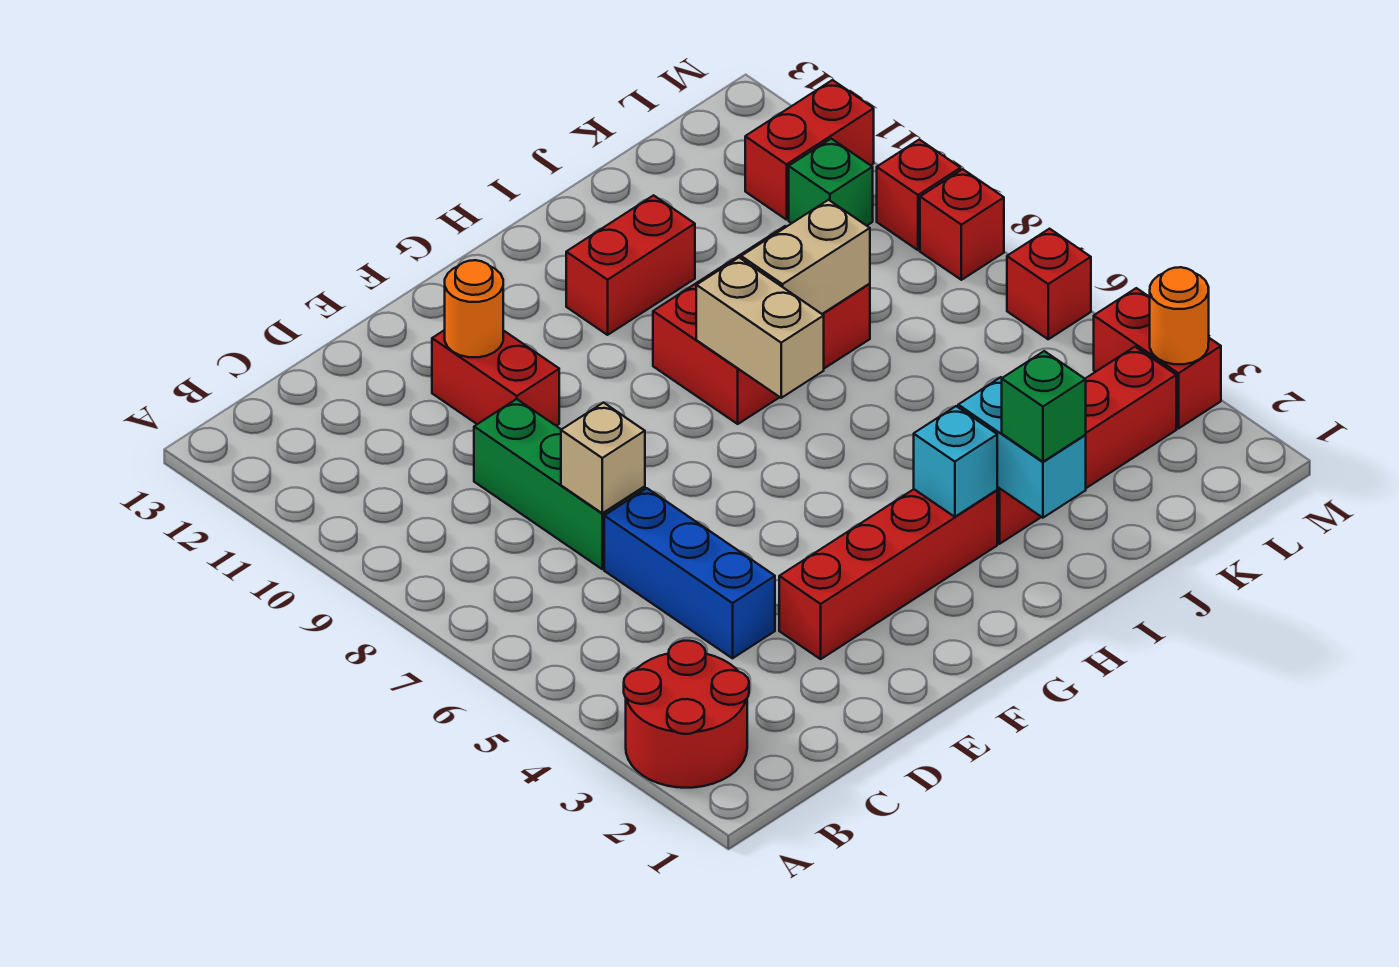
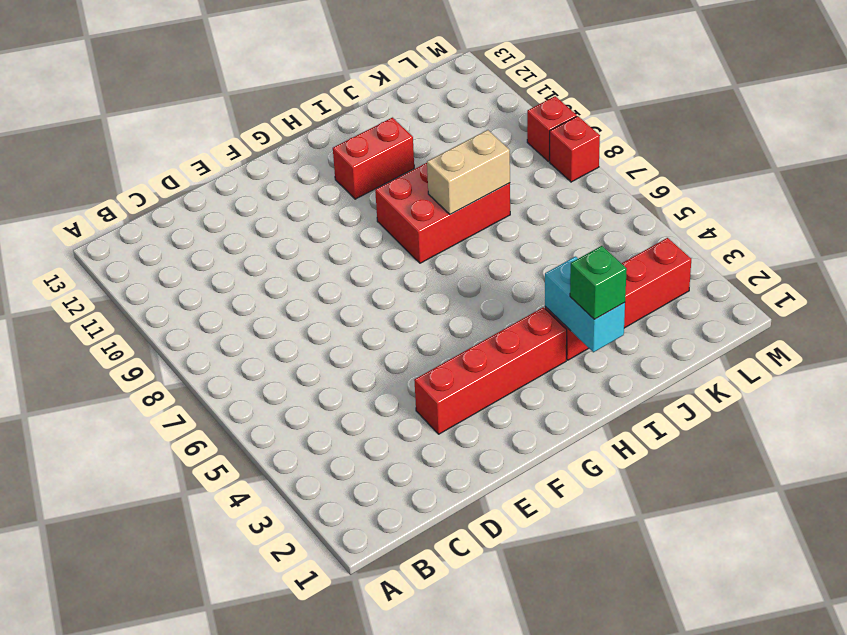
none -> red 2x2 round brick [624,641,749,788]
none -> blue 1x3 brick [604,488,775,658]
none -> green 1x3 brick [474,399,645,569]

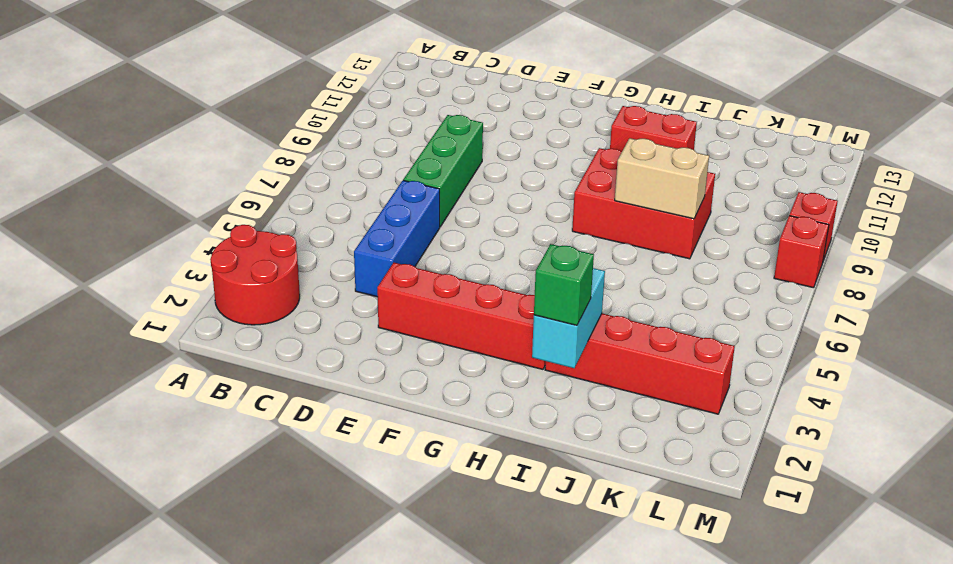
none -> red 1x2 brick [432,330,559,426]
none -> green 1x1 brick [789,139,873,226]
none -> red 1x2 brick [745,80,874,220]

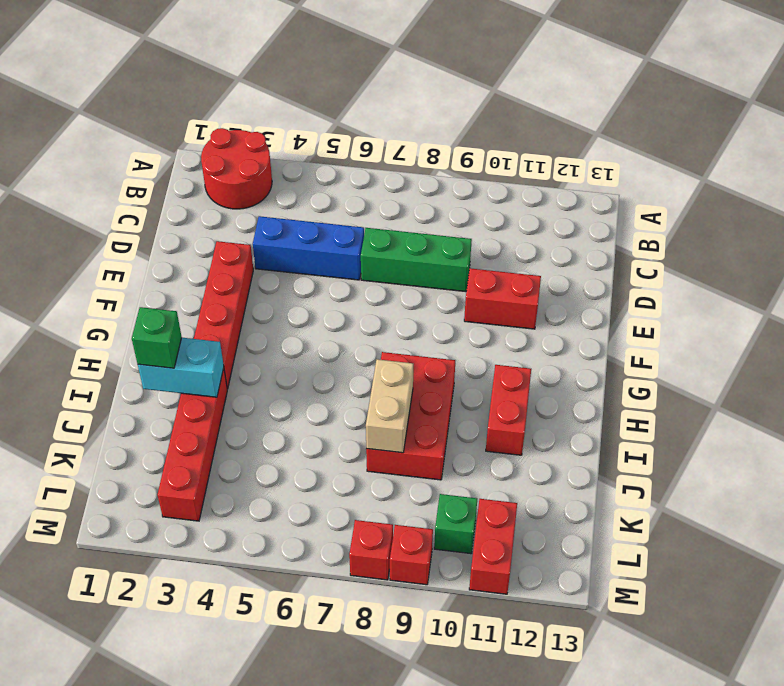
none -> red 1x2 brick [1094,288,1221,429]
none -> red 1x1 brick [1007,229,1091,339]
none -> tan 1x1 brick [561,403,645,513]

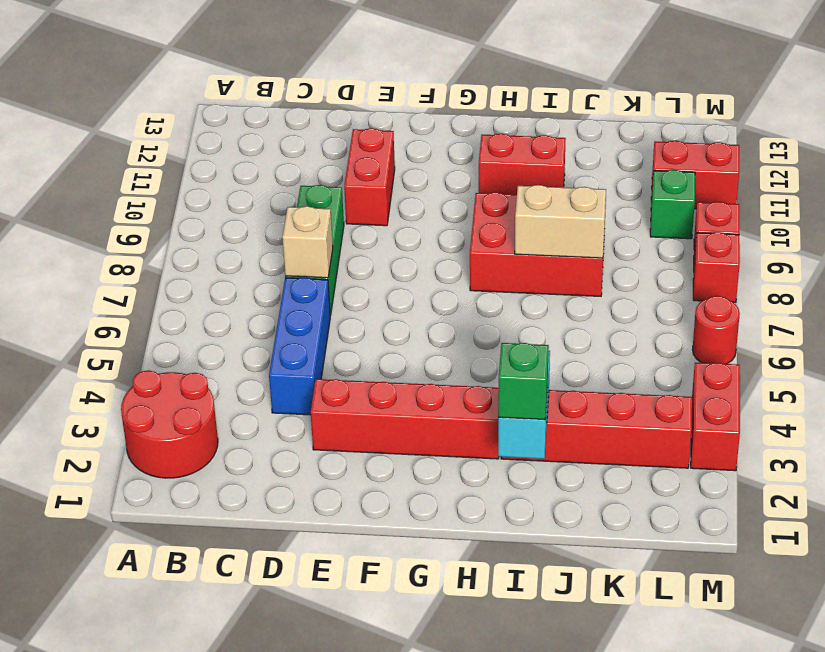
red 1x1 round brick [693,296,740,364] -> red 1x1 brick [1007,229,1091,339]
none -> orange 1x1 round brick [445,260,503,357]
none -> cyan 1x1 brick [914,406,997,517]
none -> tan 1x2 brick [696,258,824,398]

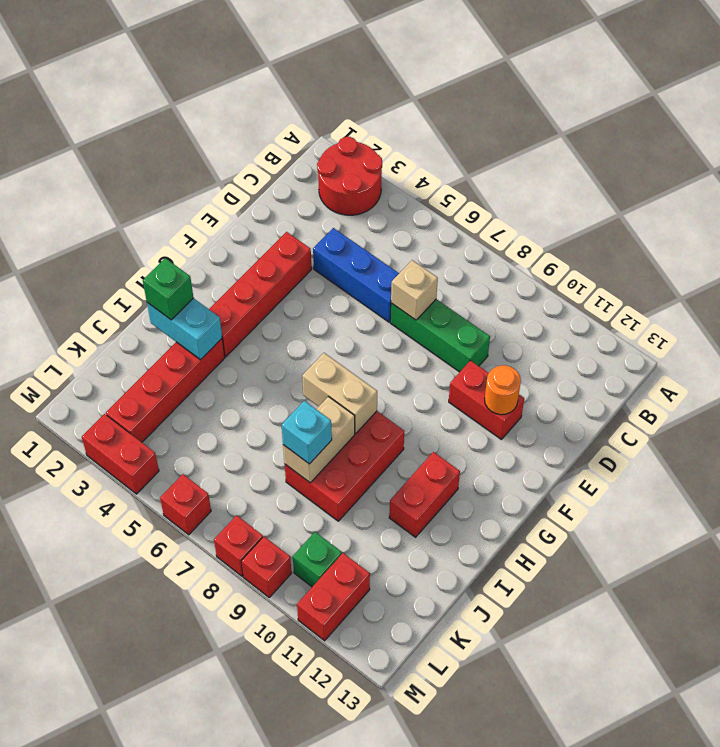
cyan 1x1 brick [281,401,332,464] -> cyan 1x1 brick moved to [914,406,997,517]
none -> orange 1x1 round brick [1150,267,1209,364]

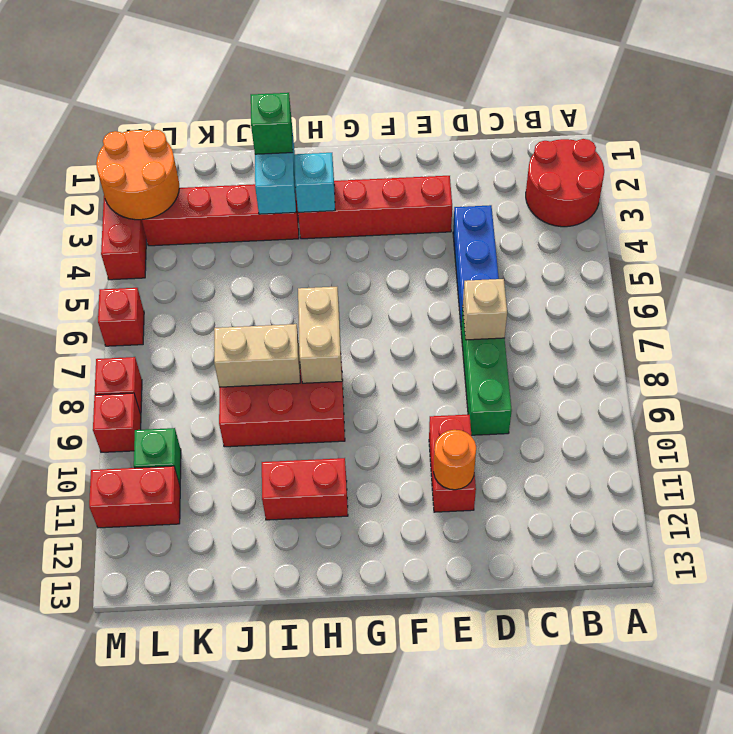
orange 2x2 round brick [96,129,179,220] -> orange 1x1 round brick [1150,267,1209,364]

